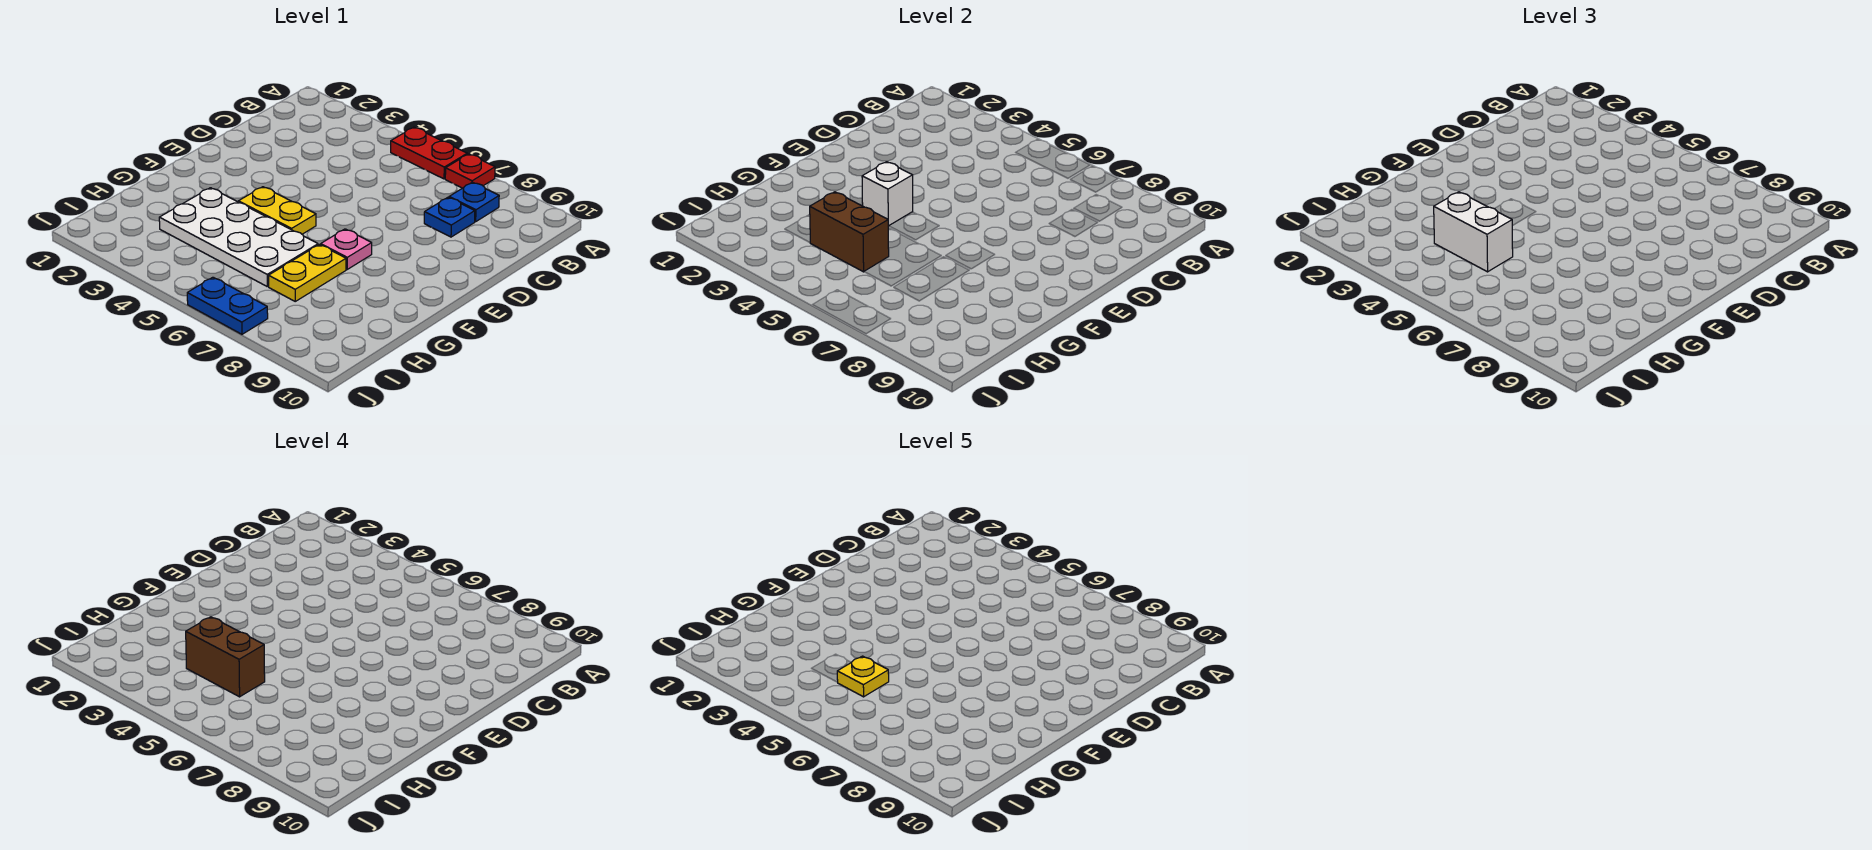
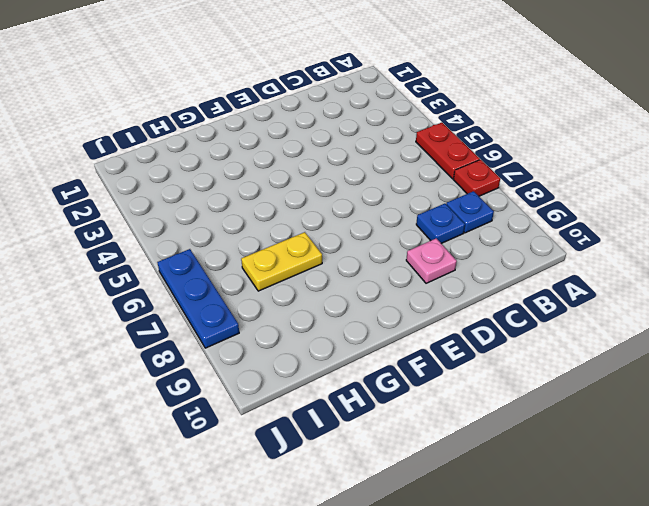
pink 1x1 plate [406,238,457,283] -> pink 1x1 plate moved to [321,229,372,269]
blue 1x3 plate [157,249,239,348] -> blue 1x2 plate [187,277,268,334]
none -> yellow 1x2 plate [238,187,316,234]
none -> white 2x4 plate [159,188,318,286]
none -> white 1x1 brick [862,162,913,226]

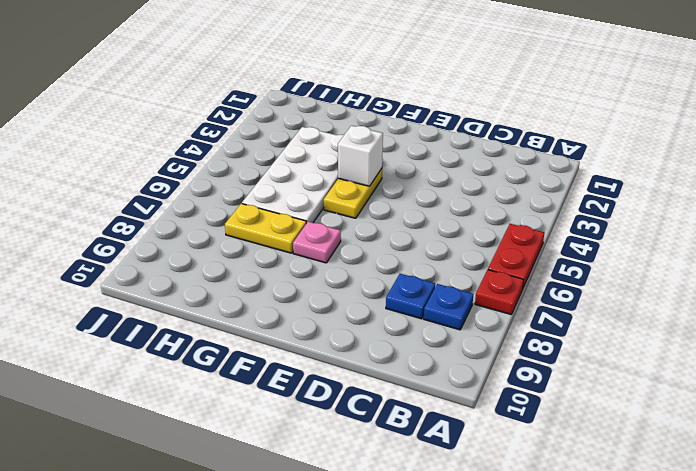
none -> blue 1x2 plate [187,277,268,334]
none -> brown 1x2 brick [810,192,889,272]
none -> white 1x2 brick [1434,192,1513,272]

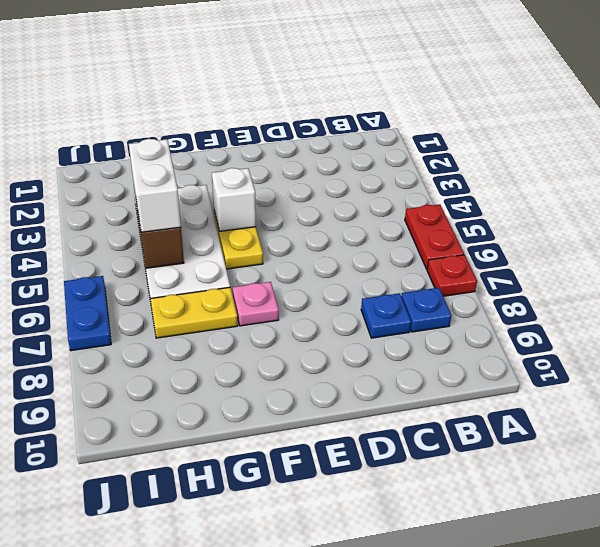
none -> brown 1x2 brick [186,617,265,697]
none -> yellow 1x1 plate [837,656,889,697]

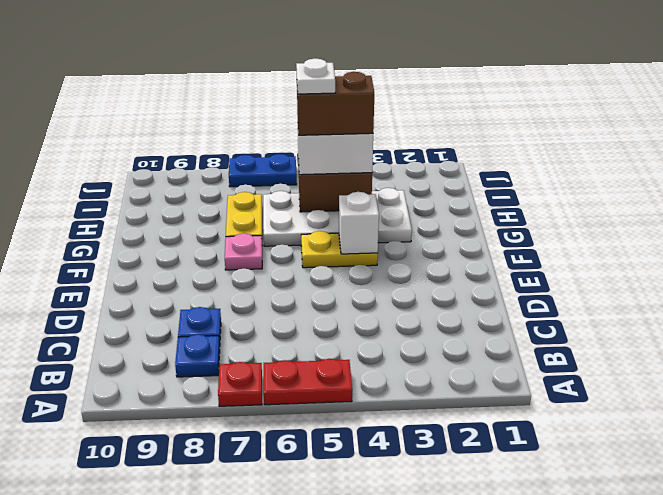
white 1x1 plate [296,58,335,94] -> yellow 1x1 plate [837,656,889,697]

